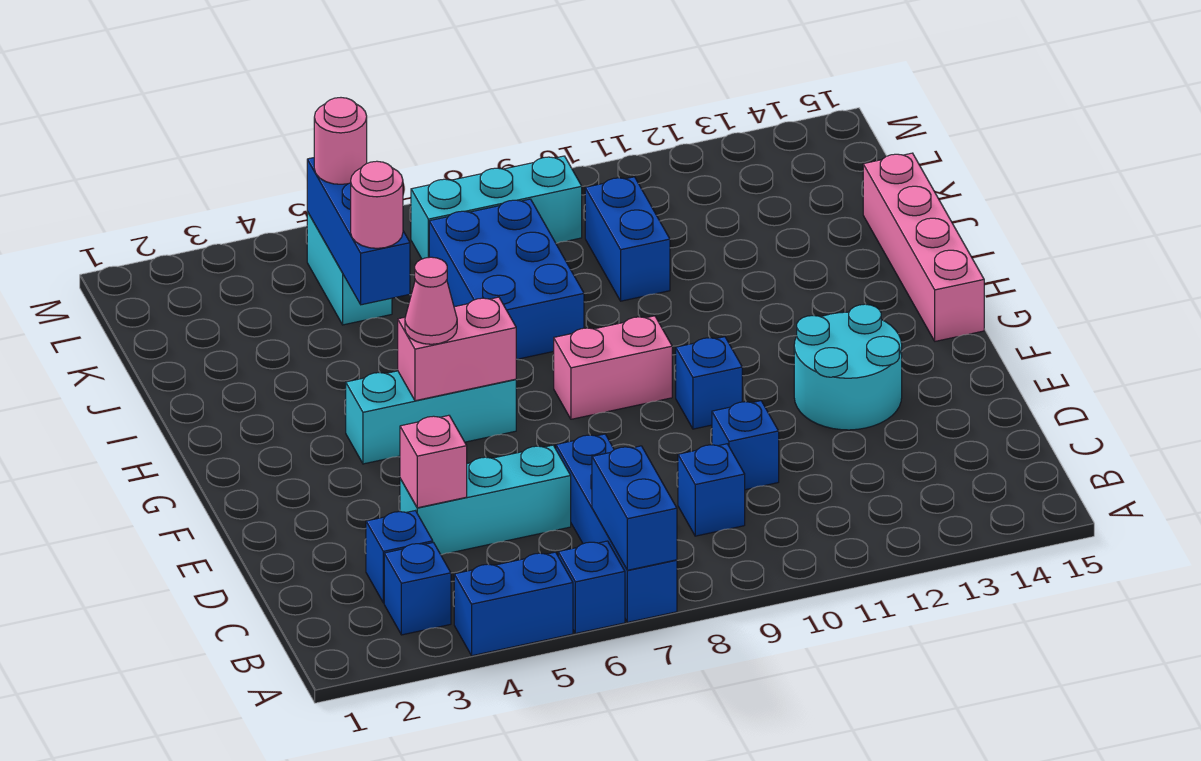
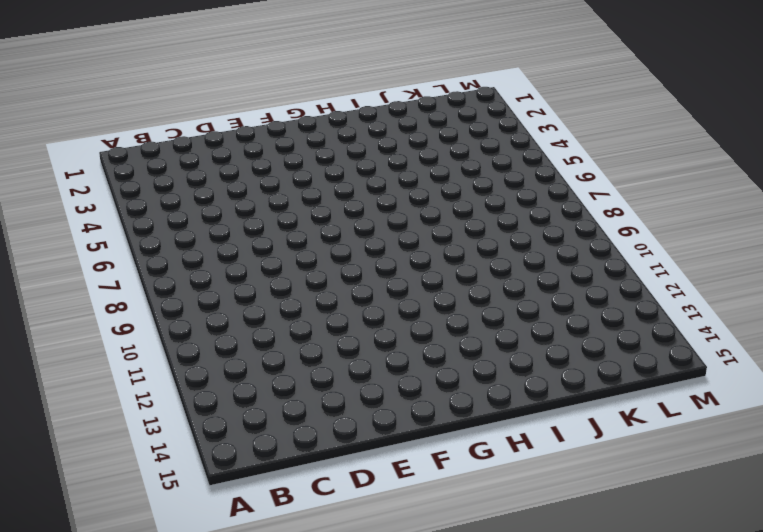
none -> blue 1x2 brick [454,552,573,656]
none -> blue 1x1 brick [558,541,625,633]
none -> blue 1x4 brick [556,434,677,622]

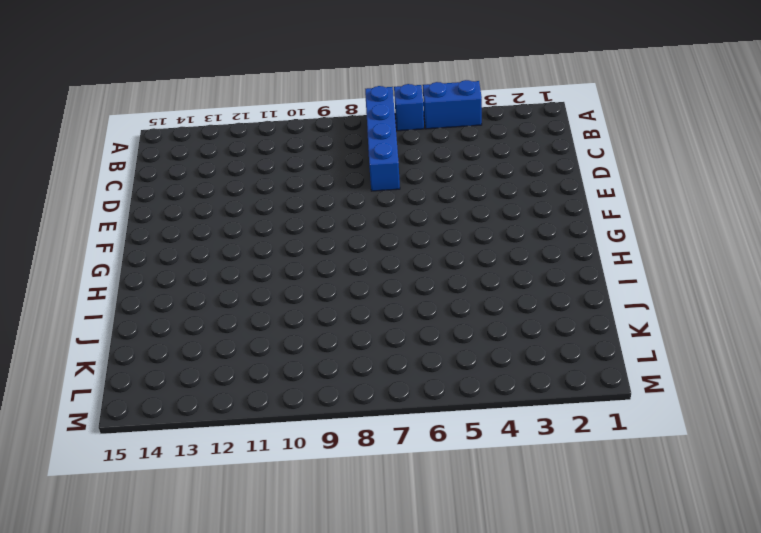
none -> blue 1x1 brick [384,543,451,635]
none -> blue 1x1 brick [366,511,433,603]
none -> blue 1x1 brick [678,444,745,536]

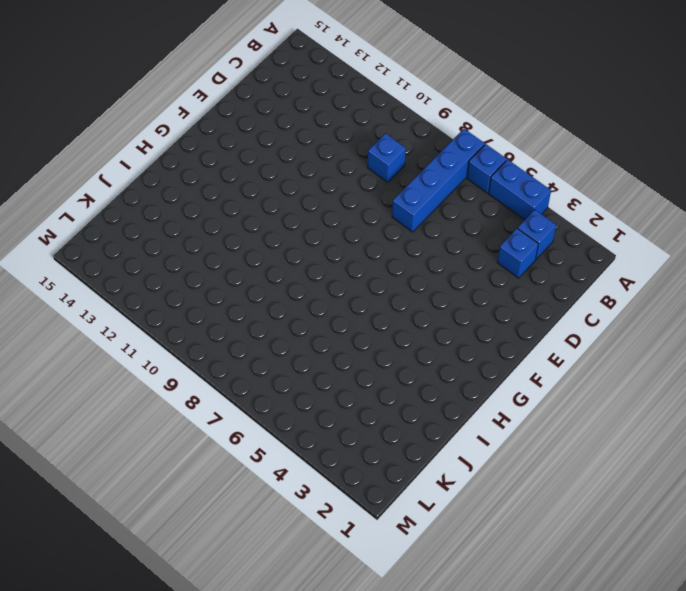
none -> cyan 1x3 brick [400,445,571,555]
none -> blue 1x1 brick [712,401,779,490]
none -> cyan 2x2 round brick [794,304,902,430]

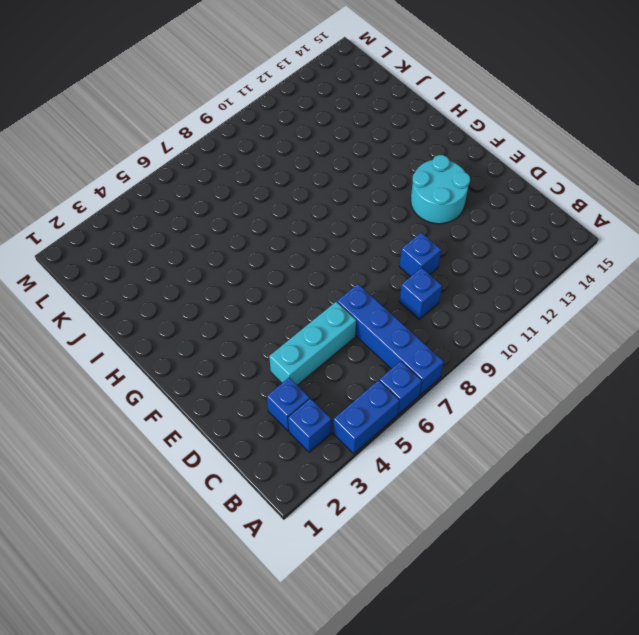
none -> blue 1x1 brick [676,337,742,429]
none -> cyan 1x3 brick [346,371,516,464]
none -> pink 1x2 brick [554,316,672,419]

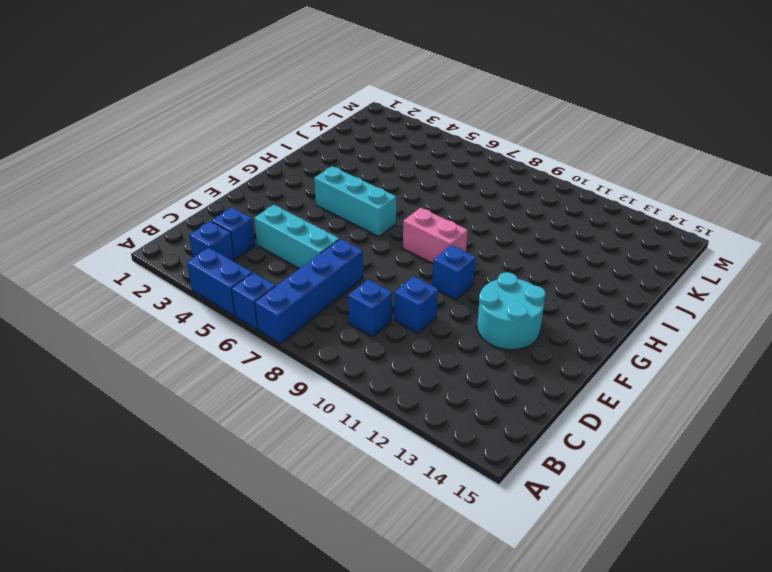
none -> pink 1x4 brick [863,153,984,341]
none -> blue 2x3 brick [429,199,584,359]
none -> blue 1x2 brick [585,177,670,301]

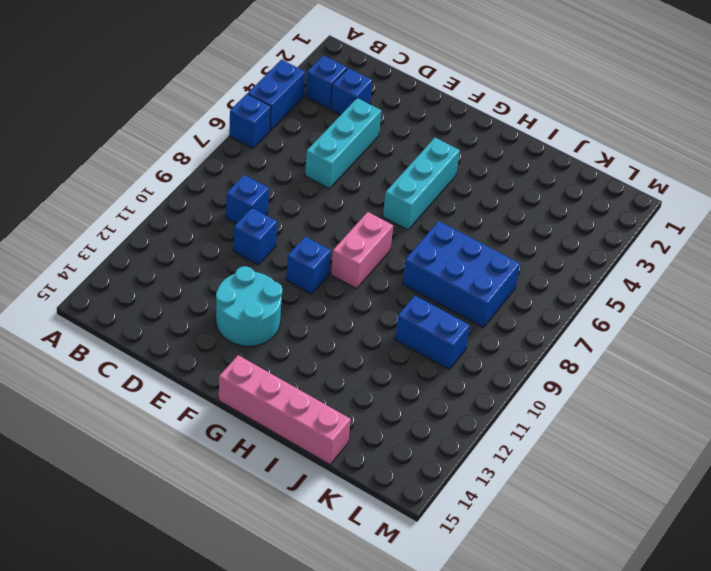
none -> blue 1x4 brick [556,434,677,622]
none -> cyan 1x2 brick [307,211,392,325]
none -> cyan 1x3 brick [411,156,582,259]

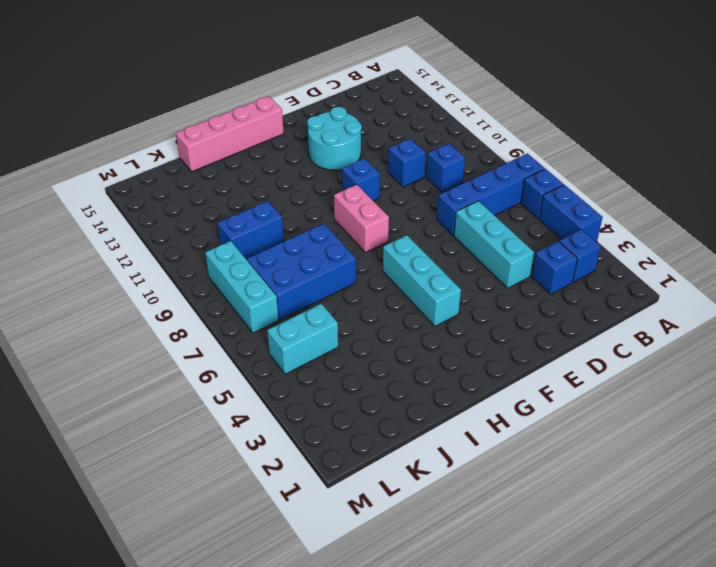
none -> blue 1x2 brick [592,446,677,570]
none -> pink 1x1 brick [400,415,467,508]
none -> pink 1x2 brick [398,297,516,401]

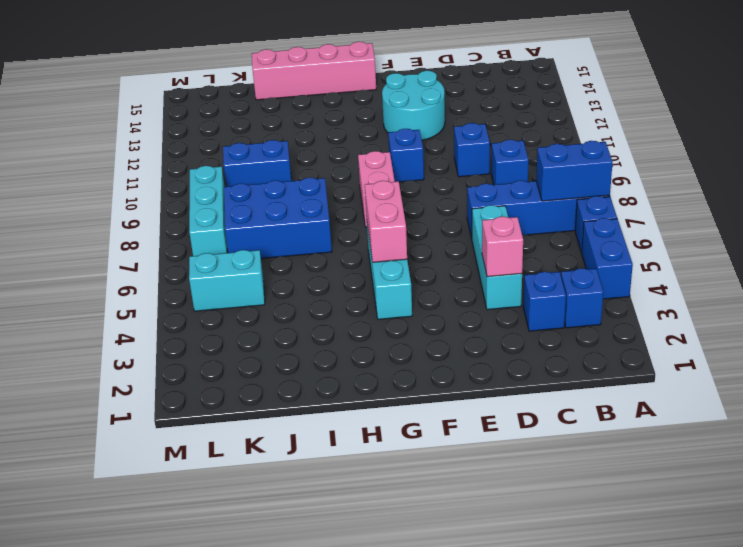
none -> blue 1x3 brick [307,158,410,305]
none -> pink 1x1 cone [405,257,457,344]
none -> pink 1x1 round brick [351,161,403,248]

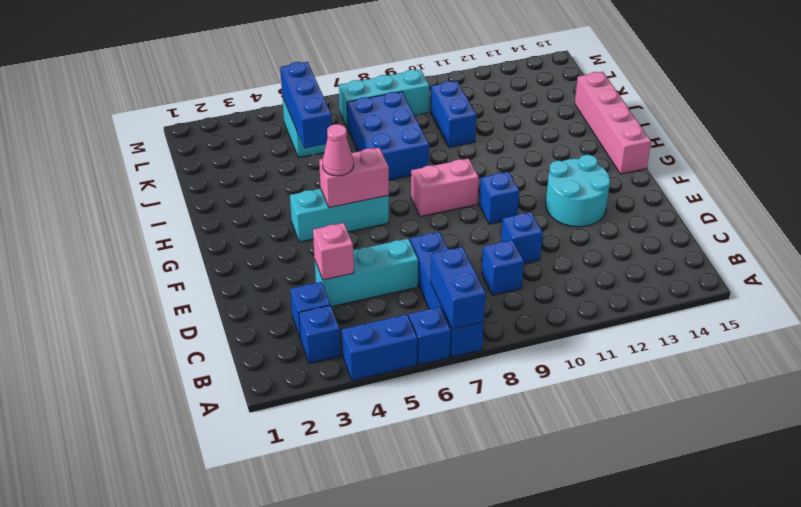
none -> pink 1x1 round brick [351,161,403,248]
none -> pink 1x1 round brick [314,98,367,184]

